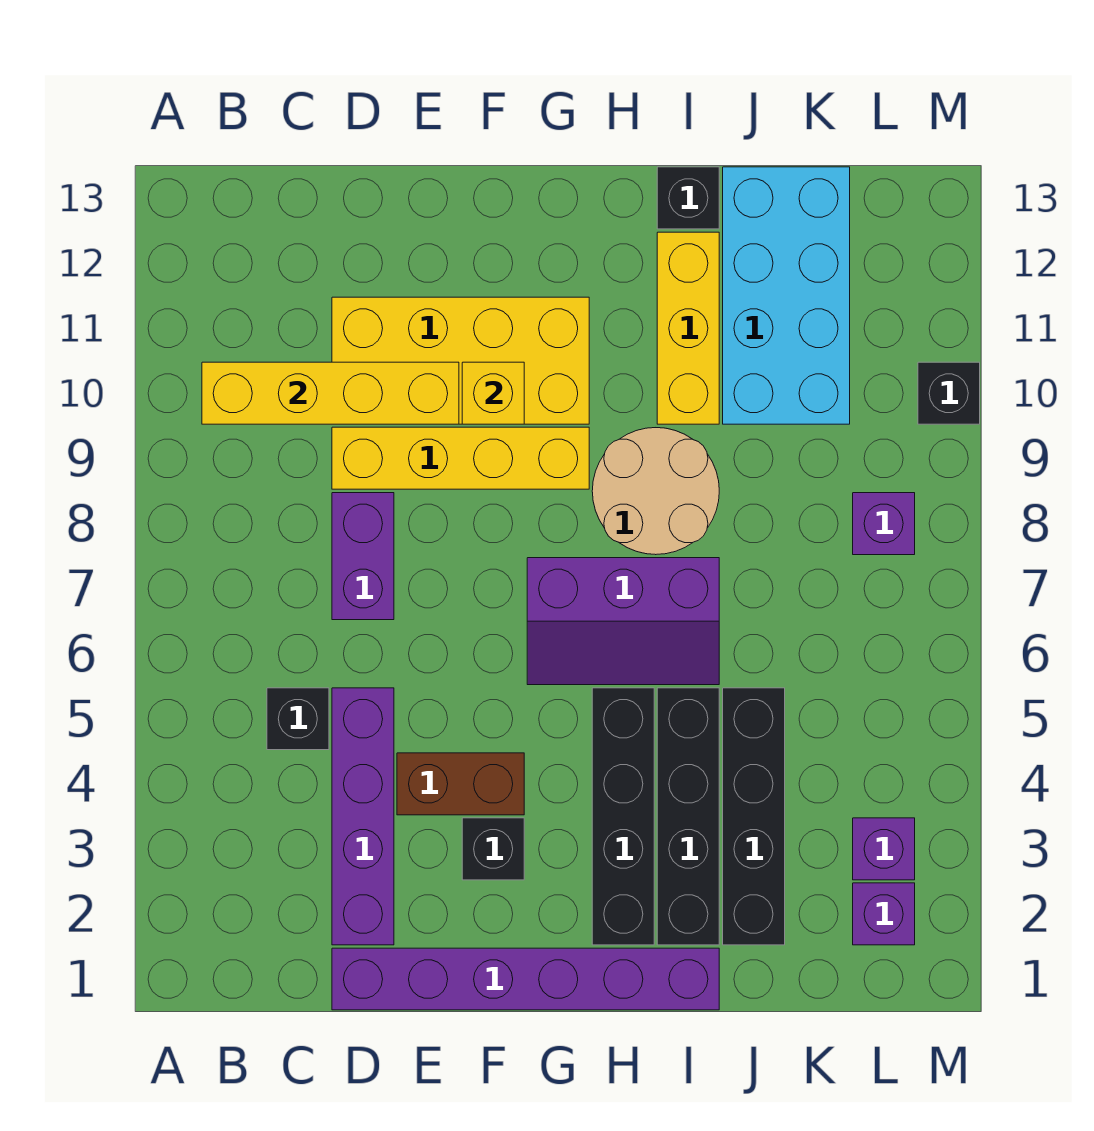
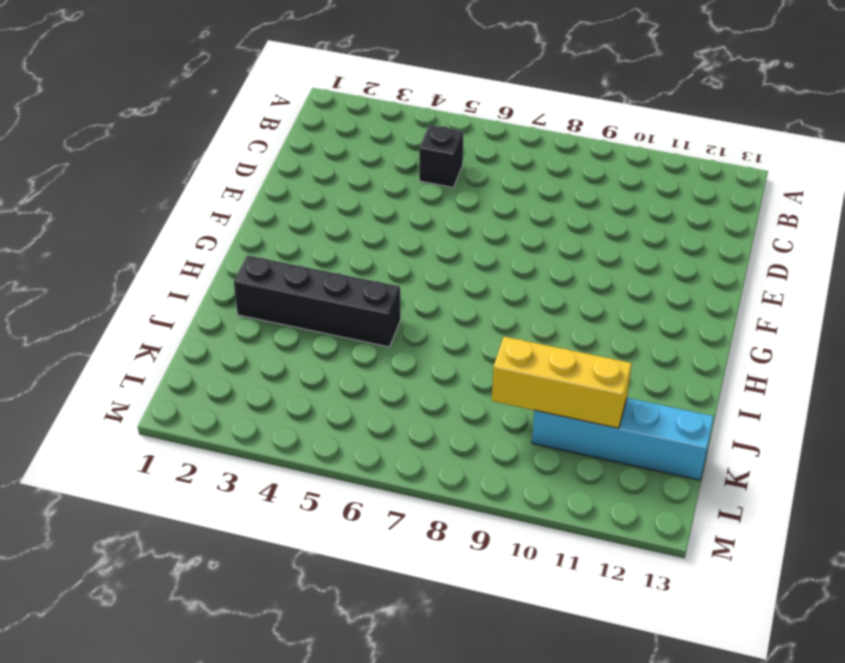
yellow 1x3 brick [492,337,632,428] -> yellow 1x3 brick moved to [657,232,719,424]
cyan 1x4 brick [532,398,714,480] -> cyan 2x4 brick [723,167,850,424]
none -> purple 1x6 brick [332,948,719,1010]
none -> purple 1x4 brick [332,688,394,945]
none -> purple 1x2 brick [332,493,394,620]

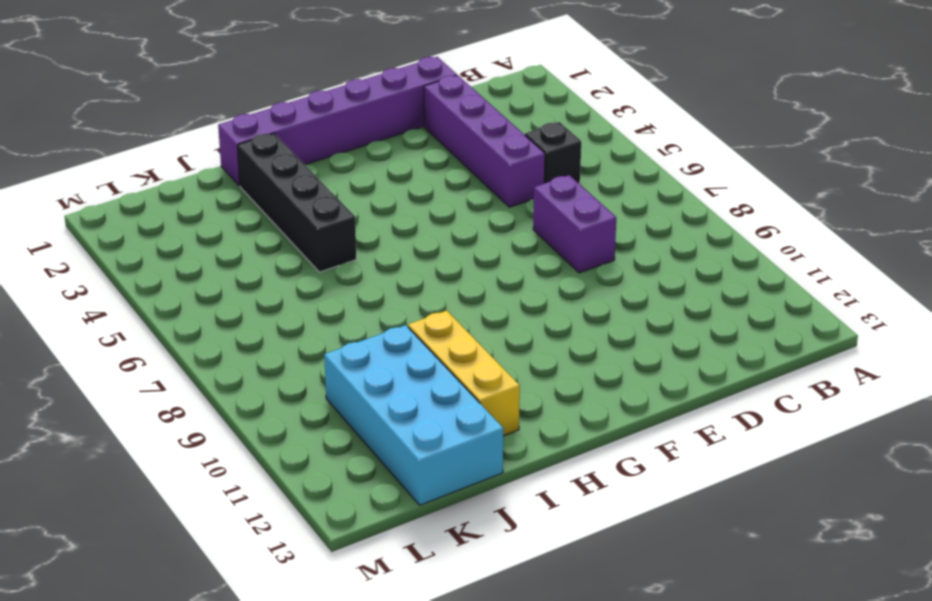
none -> yellow 1x4 brick [332,427,589,489]
none -> yellow 2x4 brick [332,297,589,424]
none -> brown 1x2 brick [397,753,524,815]

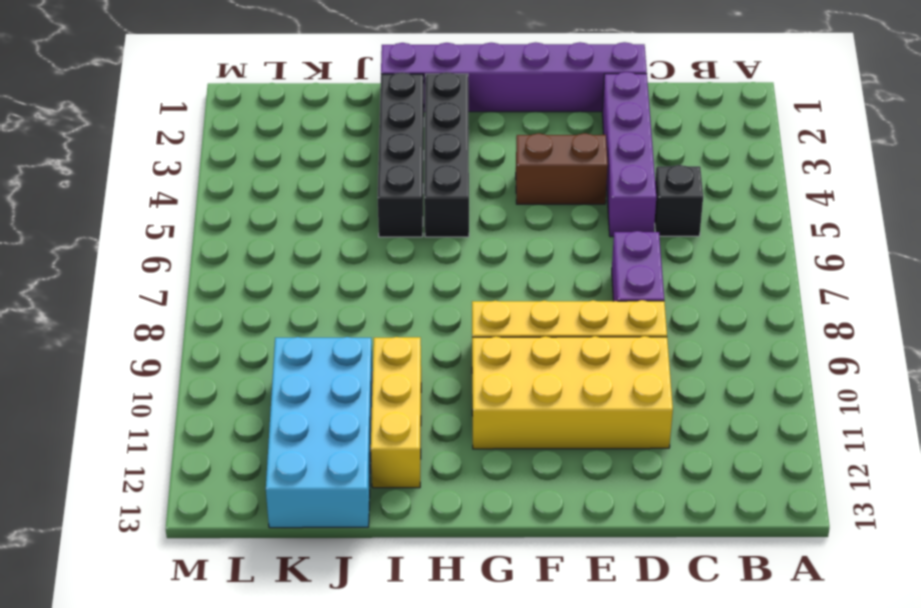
none -> black 1x1 brick [462,818,524,880]
none -> purple 2x3 slope [527,558,719,685]
none -> tan 2x2 round brick [592,428,719,555]

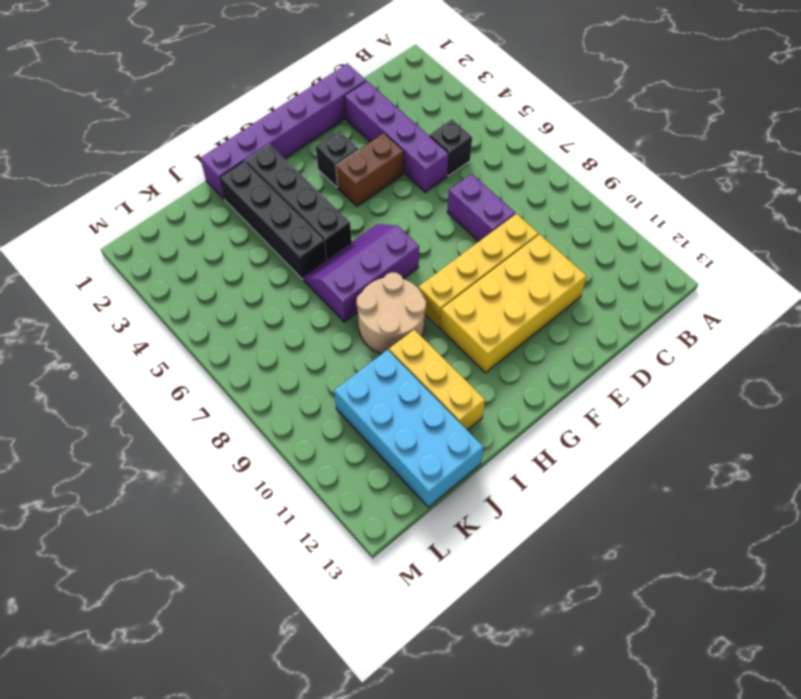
none -> black 1x1 brick [657,167,719,229]
none -> black 1x4 brick [723,688,785,945]
none -> purple 1x1 brick [853,883,915,945]

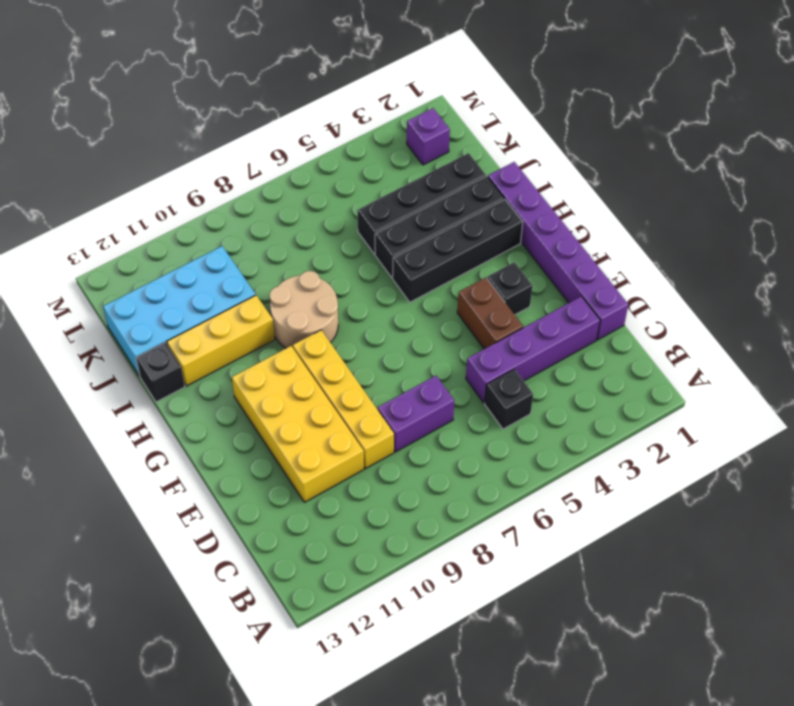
none -> purple 2x3 slope [527,558,719,685]
none -> purple 1x1 brick [853,818,915,880]
none -> purple 1x1 brick [853,493,915,555]

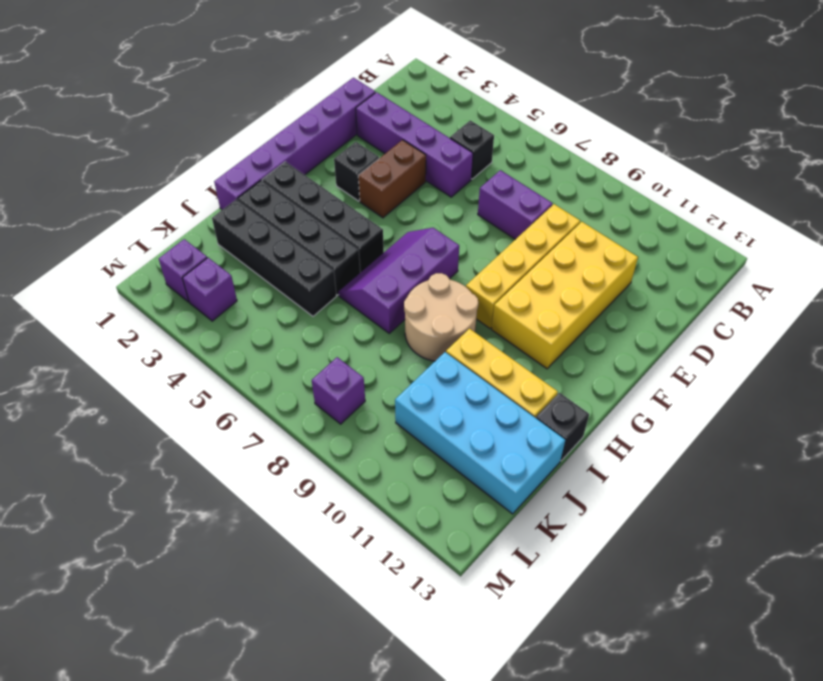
none -> black 1x1 brick [918,362,980,424]
none -> yellow 1x4 brick [202,362,459,424]
none -> yellow 1x1 brick [462,362,524,424]

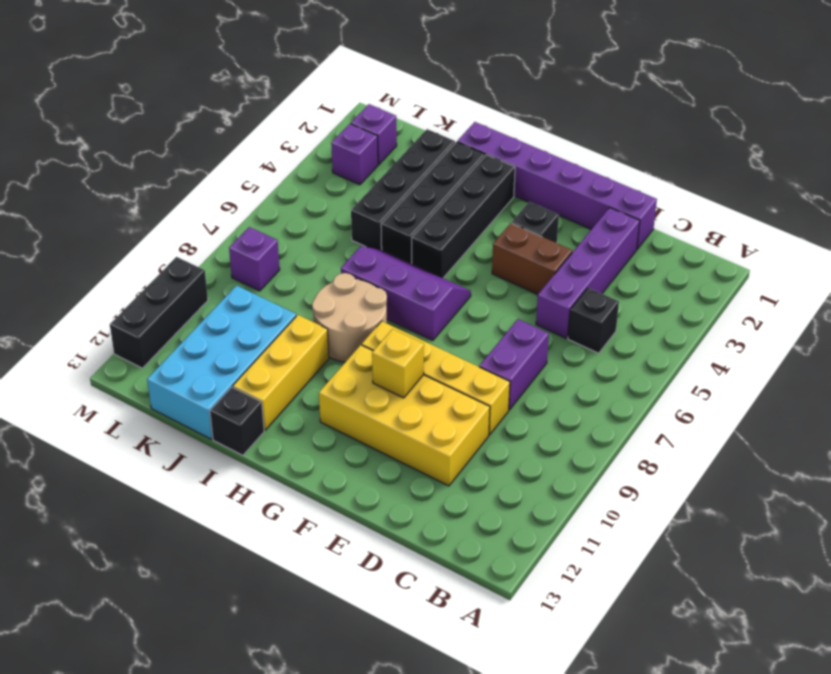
black 1x3 brick [110,257,208,368] -> black 1x1 brick [918,362,980,424]
none -> yellow 1x4 brick [202,362,459,424]

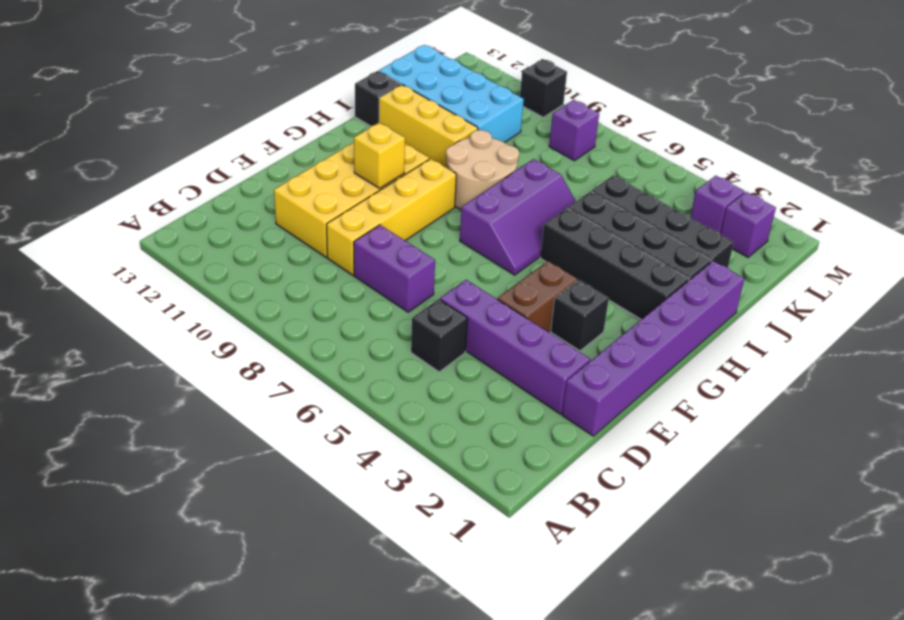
none -> yellow 1x4 brick [202,362,459,424]

